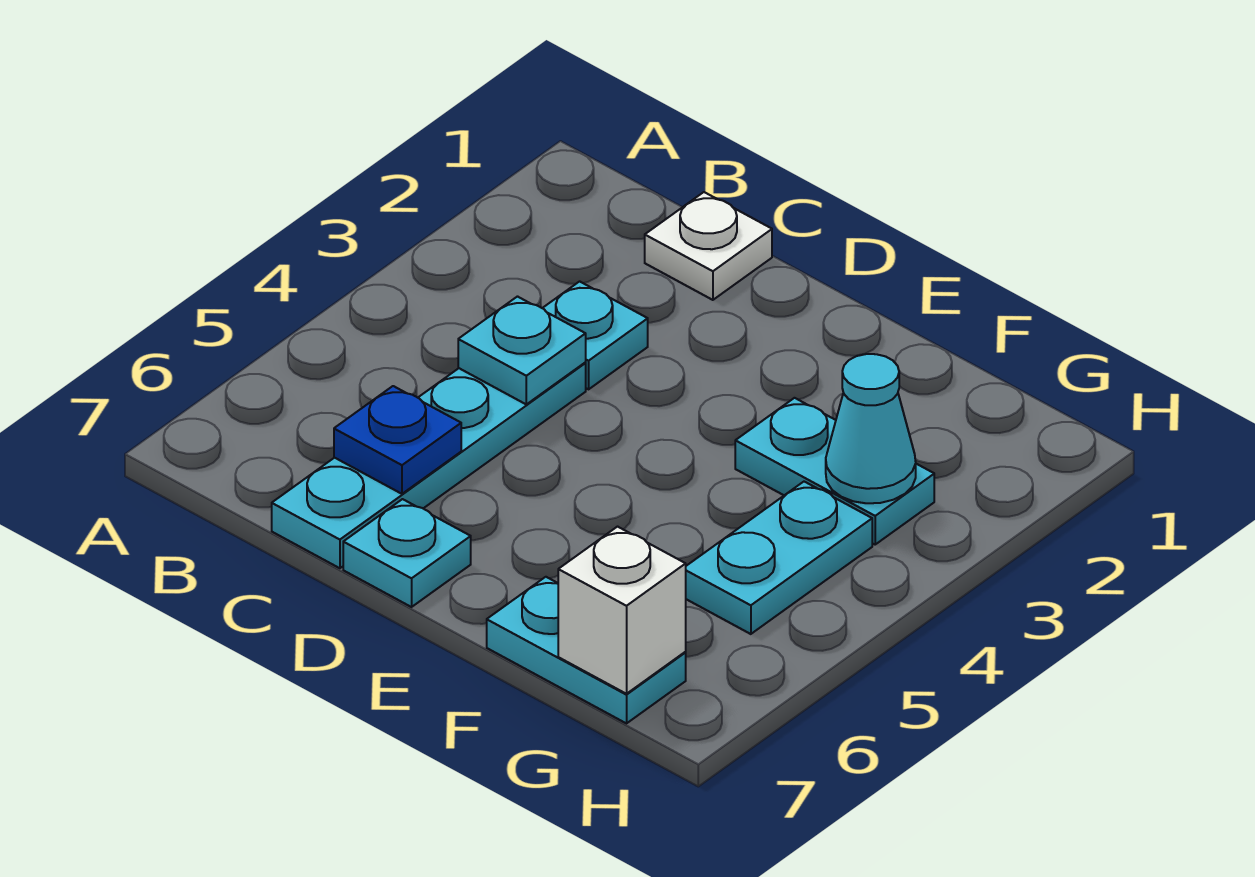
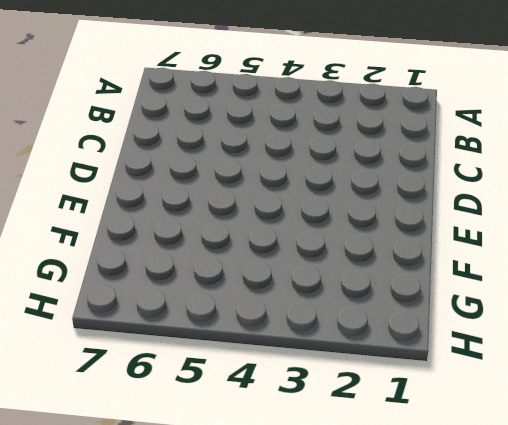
none -> white 1x1 plate [645,192,772,300]
none -> cyan 1x1 plate [543,281,648,389]

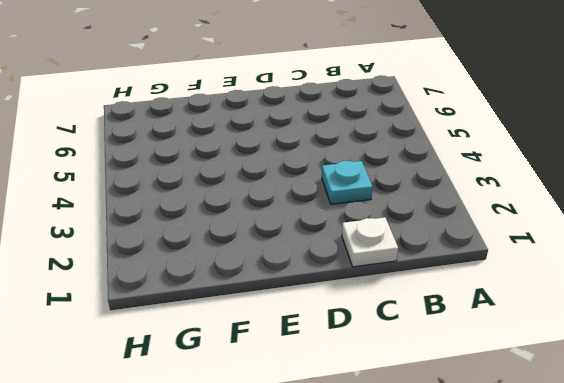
none -> cyan 1x4 plate [272,363,586,568]
none -> cyan 1x1 plate [343,499,471,607]

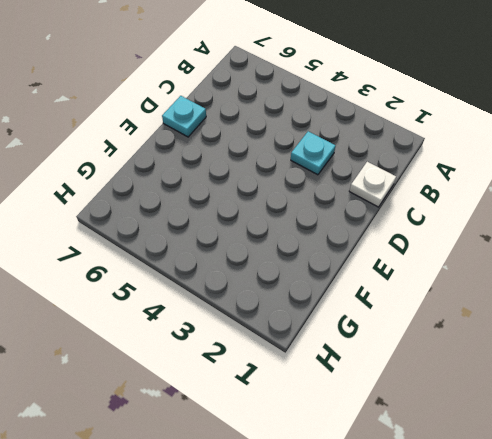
none -> cyan 1x4 plate [272,363,586,568]
none -> cyan 1x2 plate [735,398,934,544]

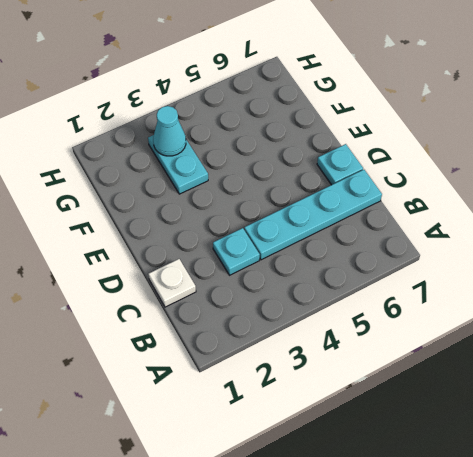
none -> cyan 1x2 plate [487,577,686,723]
none -> cyan 1x2 plate [686,482,872,634]

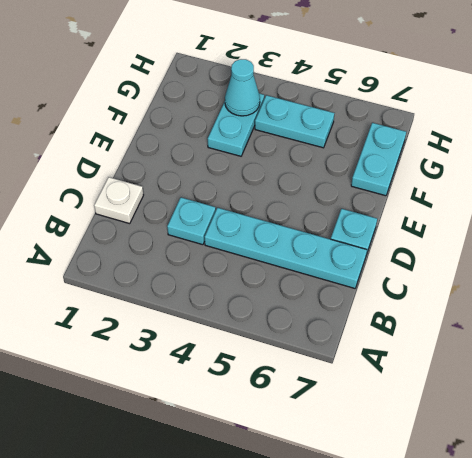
none -> cyan 1x1 plate [458,297,586,404]
none -> blue 1x1 plate [334,386,461,494]

